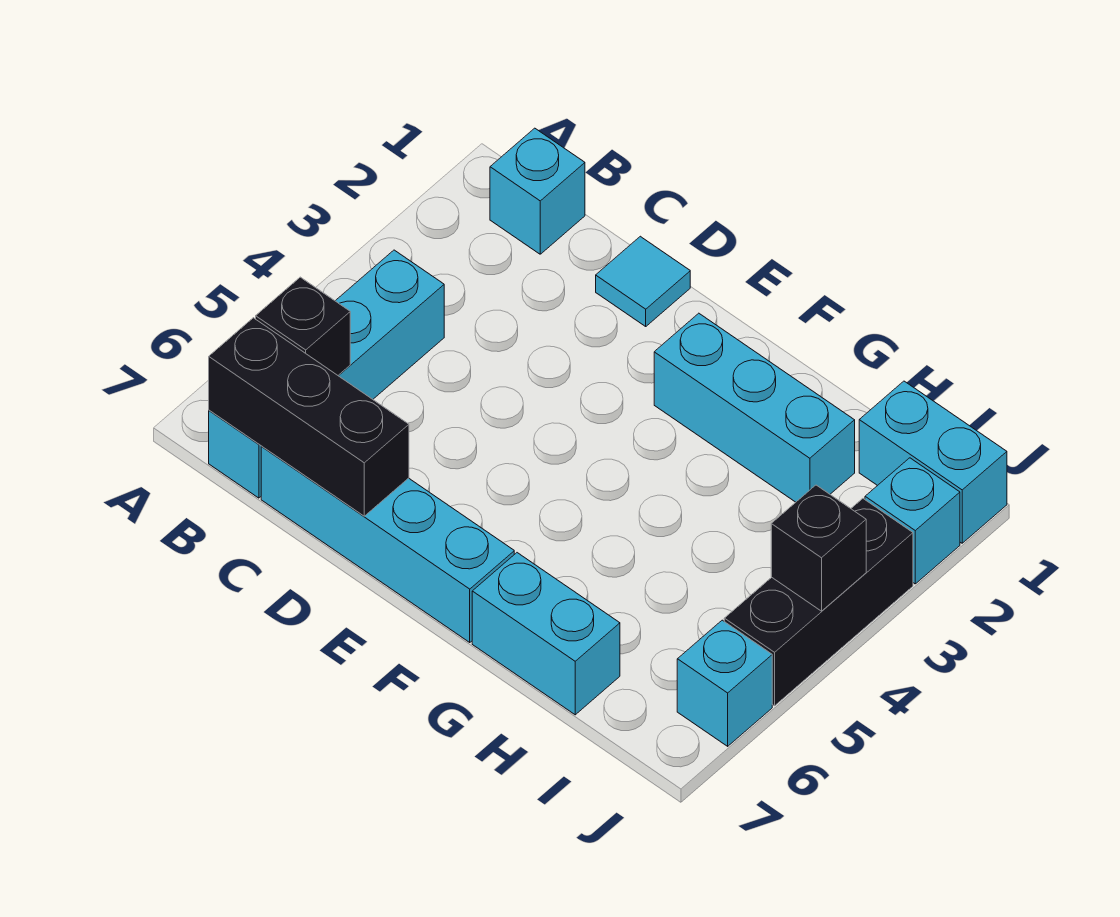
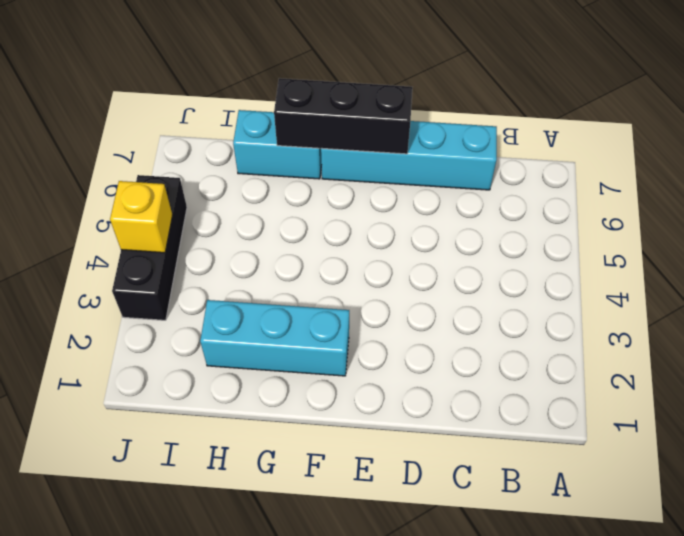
black 1x3 brick [274,78,412,154] -> black 1x3 brick moved to [209,318,409,516]
yellow 1x1 brick [110,181,173,253] -> black 1x1 brick [771,485,866,611]
none -> cyan 1x1 brick [490,128,585,254]
none -> cyan 1x4 brick [209,250,444,498]
none -> cyan 1x1 tile [596,236,690,326]

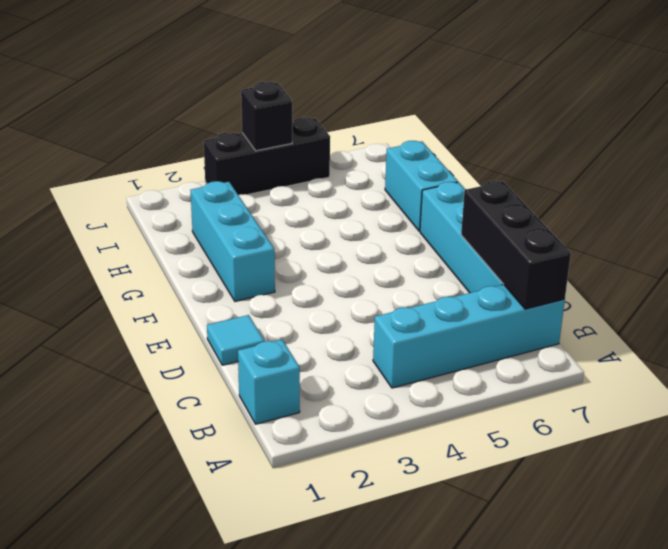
none -> cyan 1x2 brick [859,381,1007,543]
none -> cyan 1x1 brick [865,458,960,584]
none -> cyan 1x1 brick [677,620,772,746]

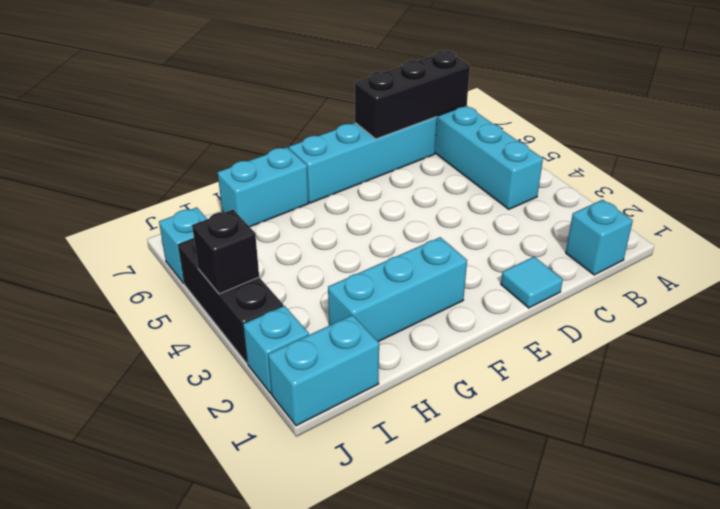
none -> black 1x1 brick [256,277,350,375]

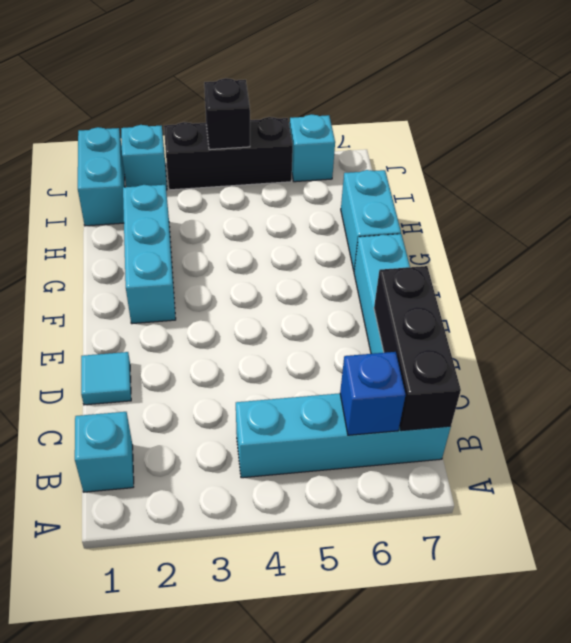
blue 1x1 brick [340,352,406,435] -> black 1x1 brick [256,277,350,375]

